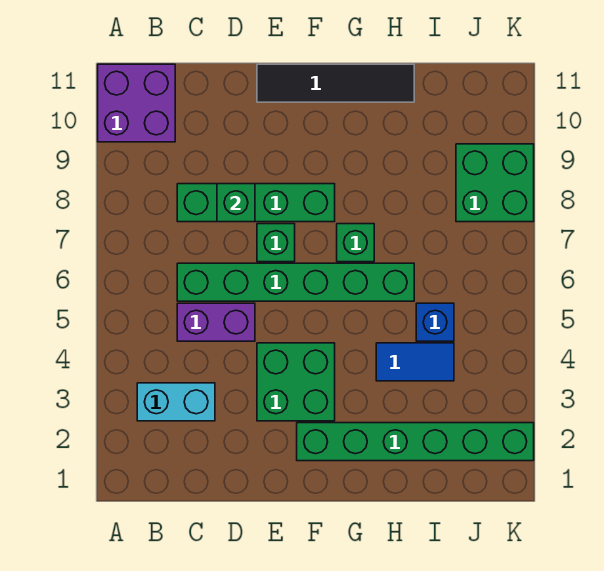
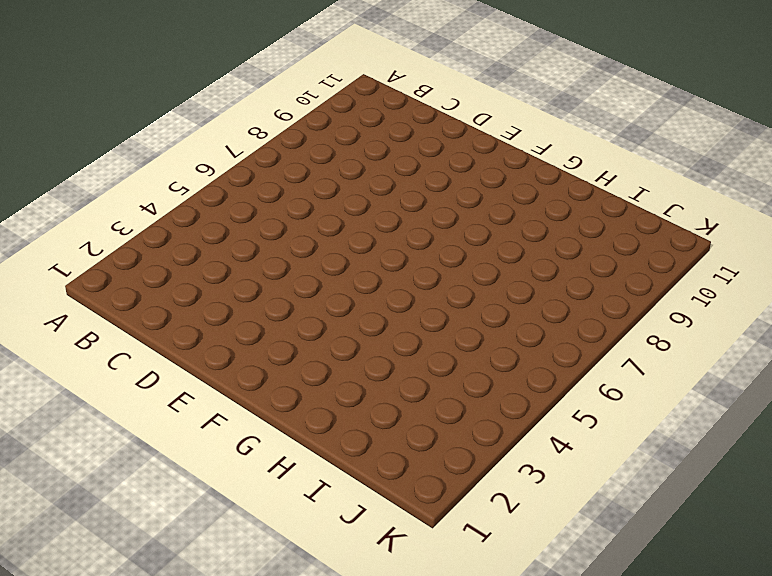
none -> purple 2x2 brick [98,64,175,142]
none -> cyan 1x2 brick [137,383,215,421]
none -> purple 1x2 brick [177,303,255,341]

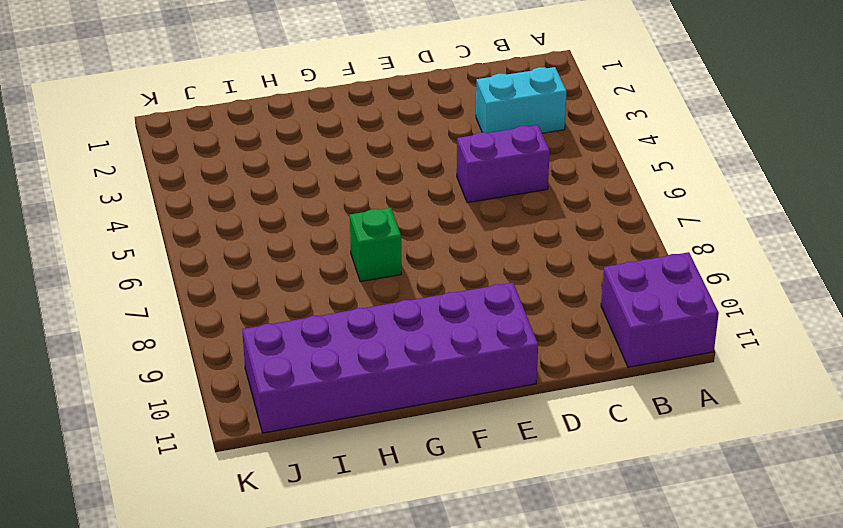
purple 2x6 brick [242,283,538,433] -> black 1x4 tile [257,64,414,102]
none -> green 1x6 brick [177,263,414,301]
none -> green 1x4 brick [177,184,335,222]
none -> green 2x2 brick [257,343,335,421]

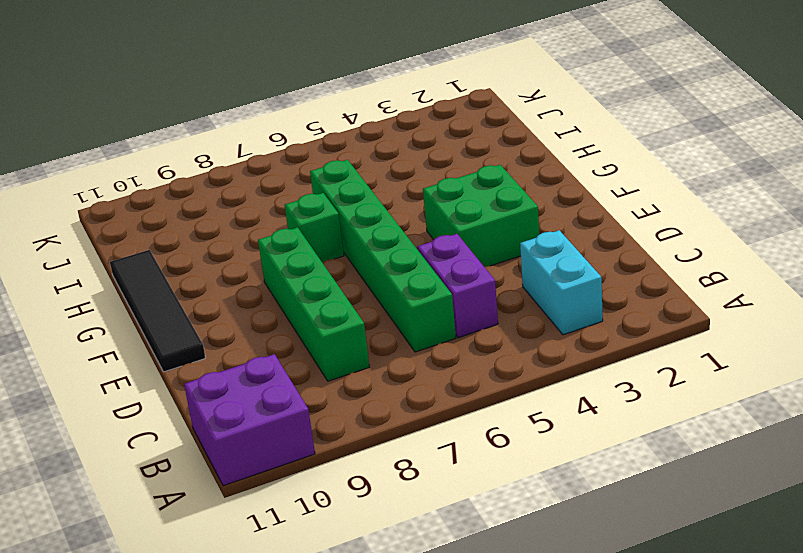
none -> green 1x1 brick [257,224,295,262]
none -> green 1x6 brick [297,423,534,461]
none -> blue 1x2 tile [376,343,454,381]

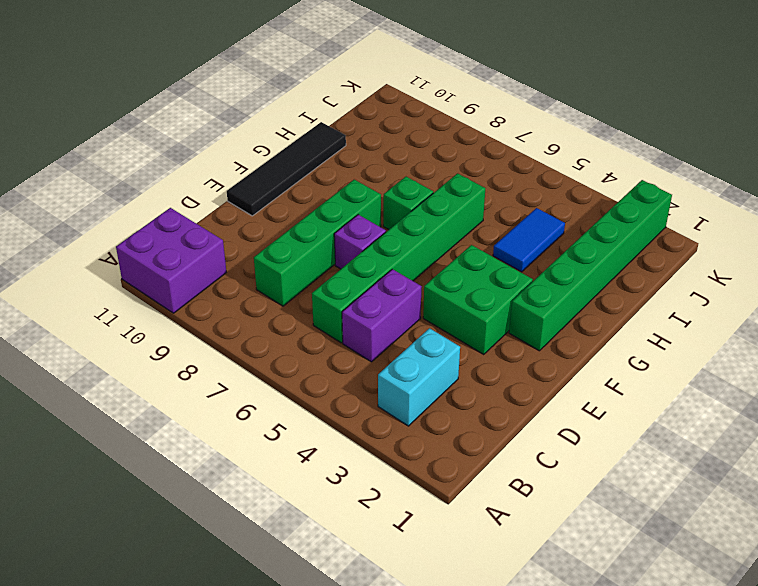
purple 1x1 brick [334,215,386,269] -> green 1x1 brick [257,224,295,262]
none -> blue 1x1 brick [416,303,454,341]
none -> green 2x2 brick [456,144,534,222]
none -> green 1x1 brick [217,184,255,222]

